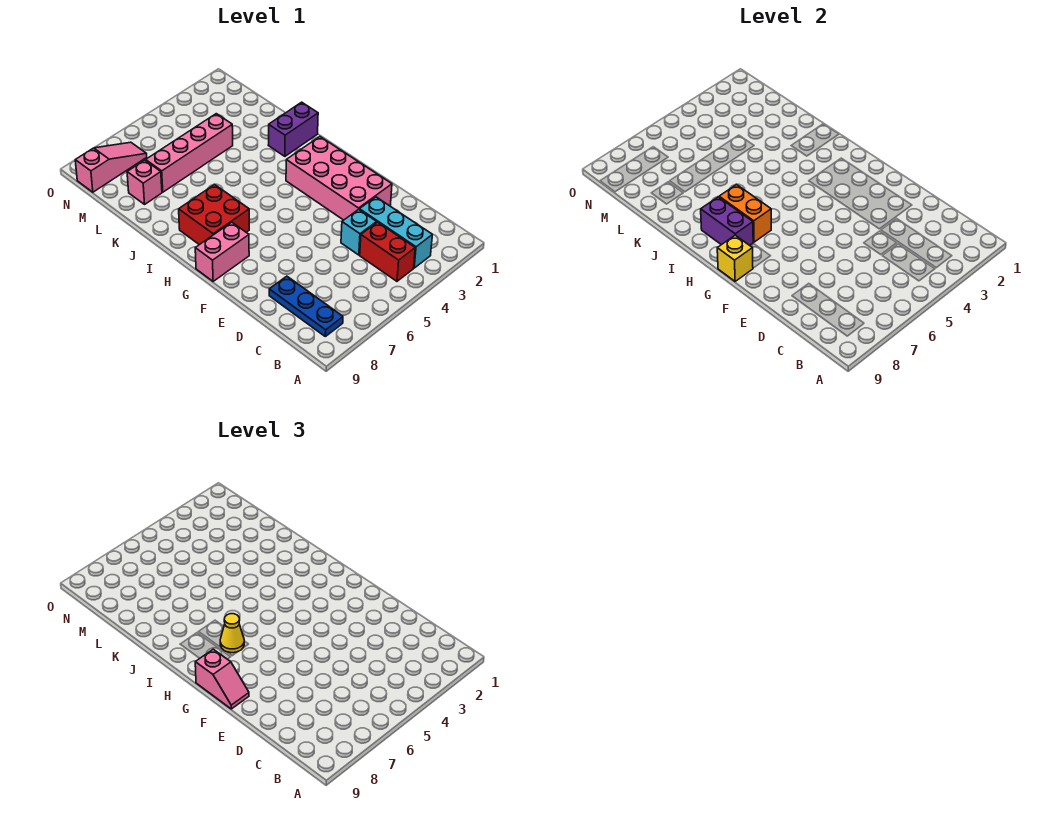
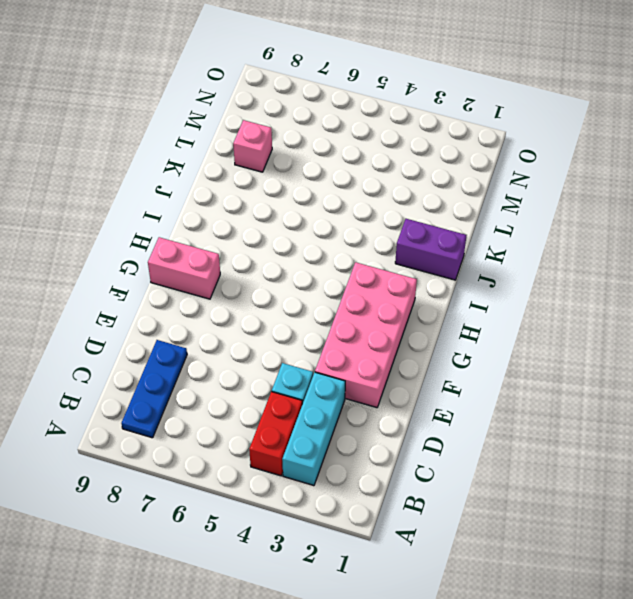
none -> red 2x2 brick [179,184,249,245]
none -> pink 1x4 brick [146,114,233,192]
none -> pink 1x3 slope [75,142,147,192]

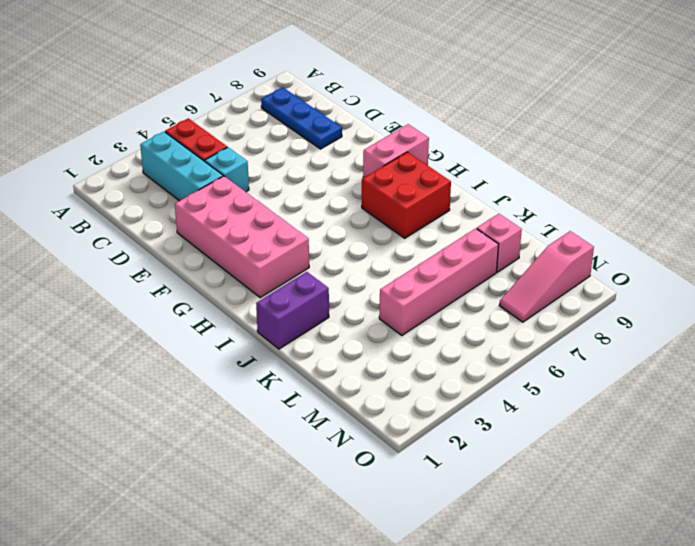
none -> yellow 1x1 brick [717,235,753,281]
none -> orange 1x2 brick [719,184,771,242]
none -> purple 1x2 brick [701,197,753,245]

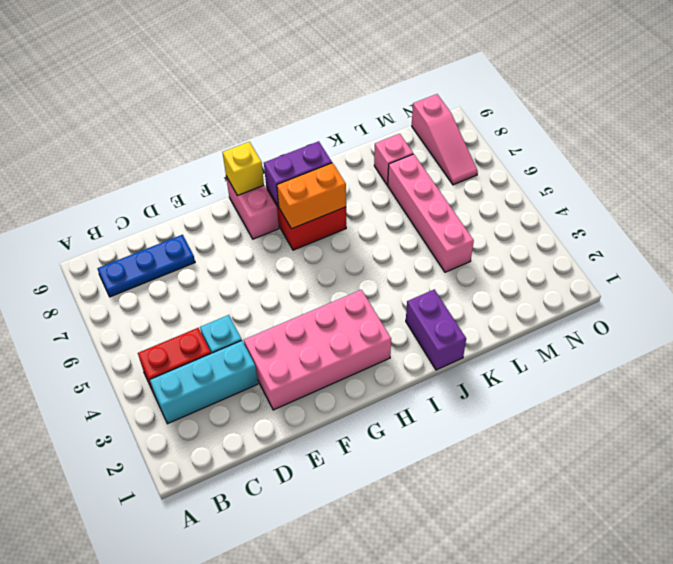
none -> pink 1x2 slope [195,649,249,709]
none -> yellow 1x1 cone [220,614,244,653]

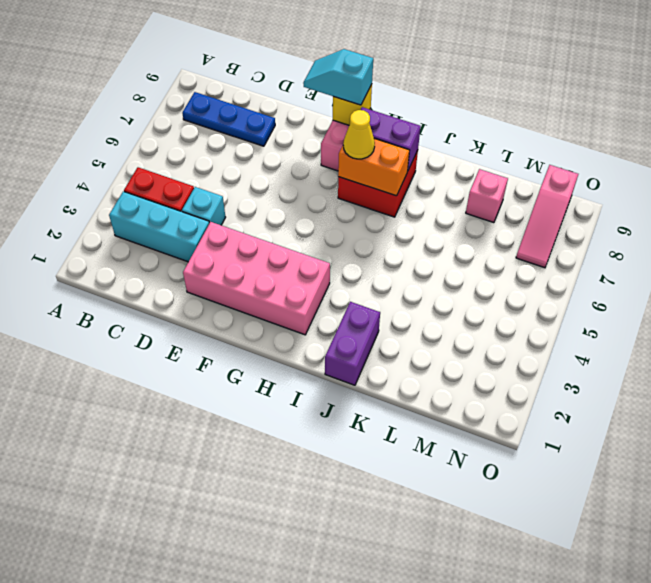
cyan 1x2 slope [303,49,373,105] -> pink 1x2 slope [195,649,249,709]
none -> pink 1x4 brick [146,114,233,192]

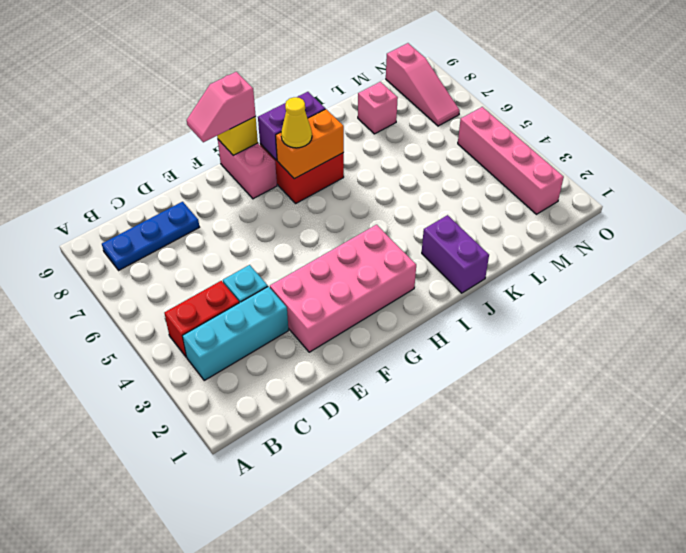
pink 1x4 brick [458,107,564,214] -> pink 1x4 brick moved to [146,114,233,192]

